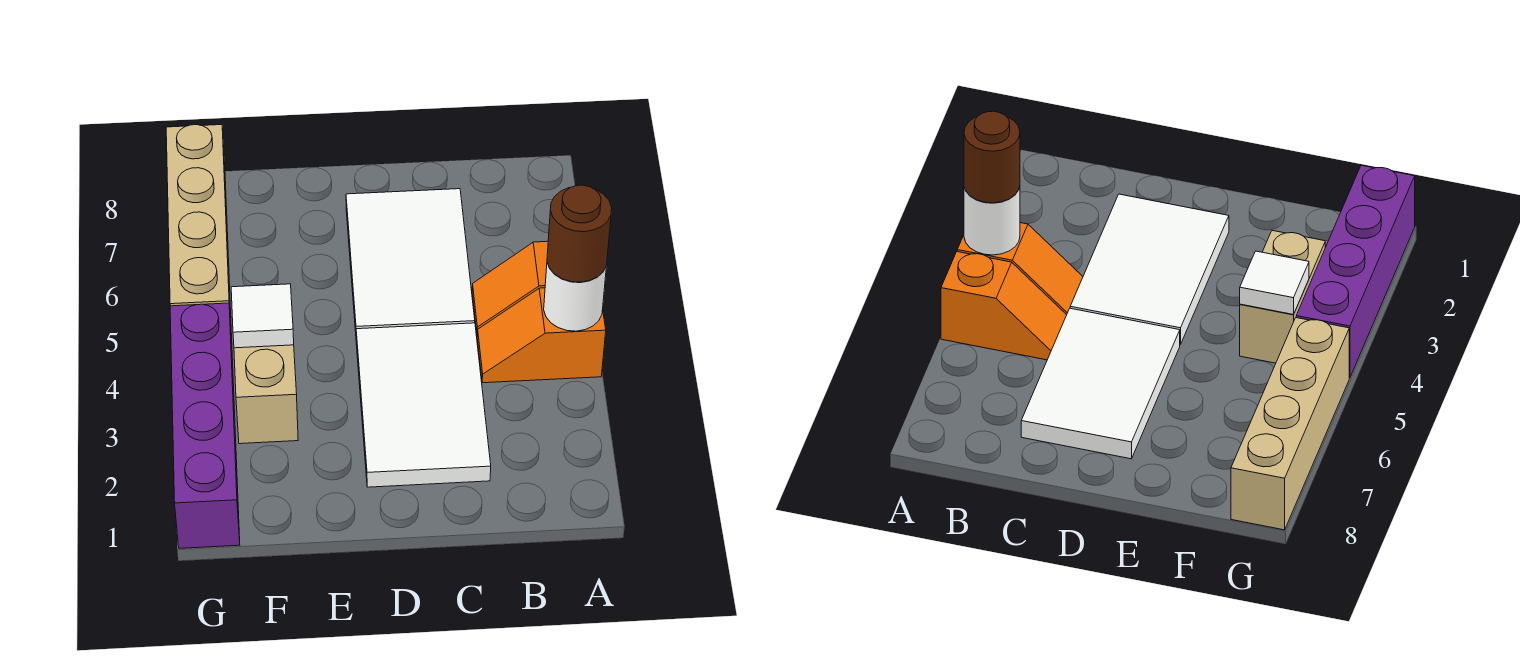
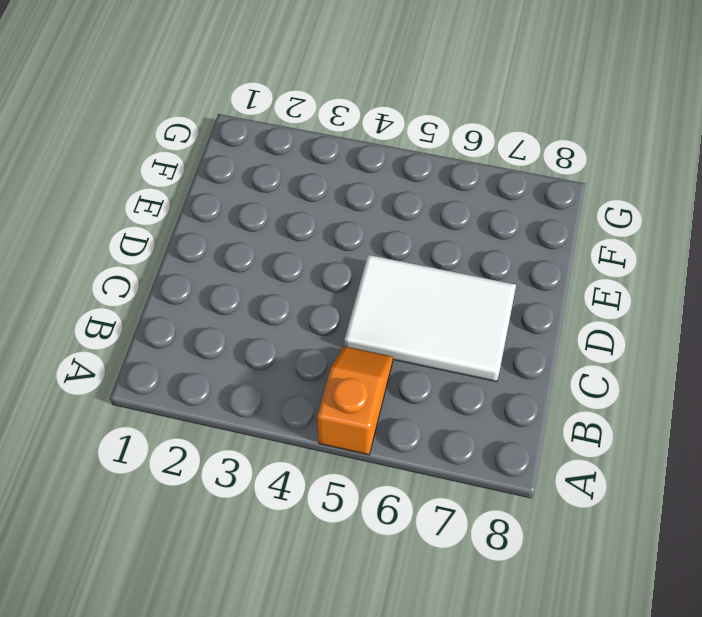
none -> orange 1x2 slope [477,288,606,383]
none -> white 2x3 tile [356,323,491,487]

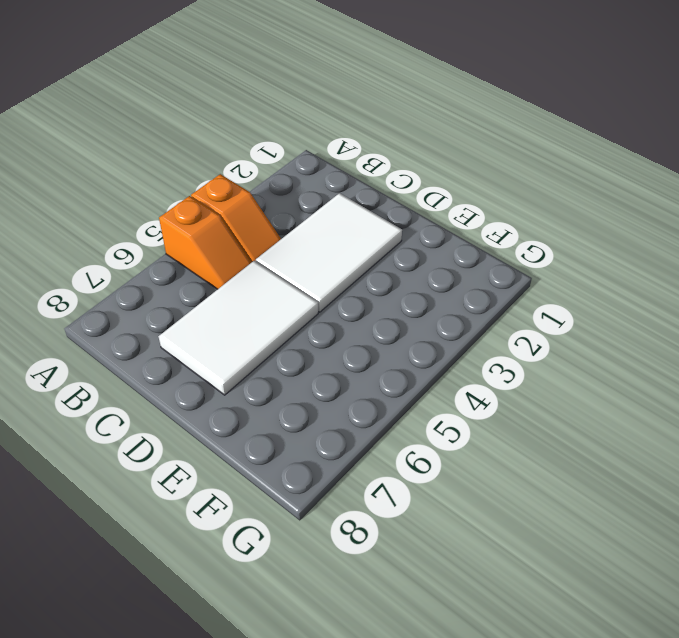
none -> tan 1x2 brick [234,345,298,444]
none -> purple 1x4 brick [170,303,240,548]

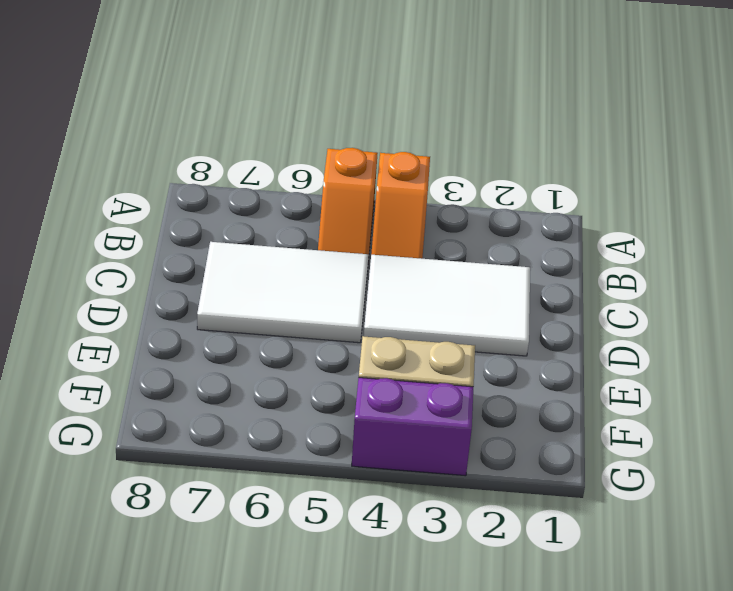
purple 1x2 brick [352,378,473,476] -> purple 1x4 brick [170,303,240,548]
none -> tan 1x4 brick [166,125,232,338]
none -> white 1x1 round brick [544,263,606,331]

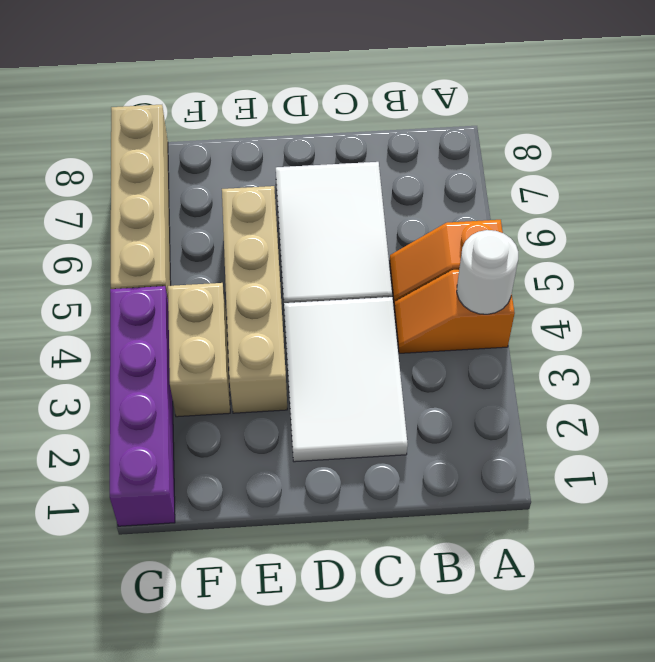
tan 1x4 brick [222,186,287,413] -> none
none -> white 1x1 tile [231,284,294,348]
none -> brown 1x1 round brick [547,185,612,282]

